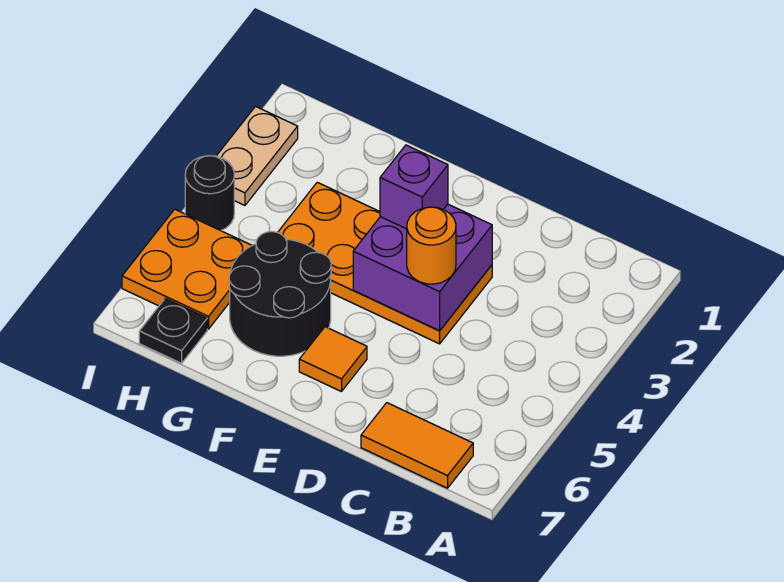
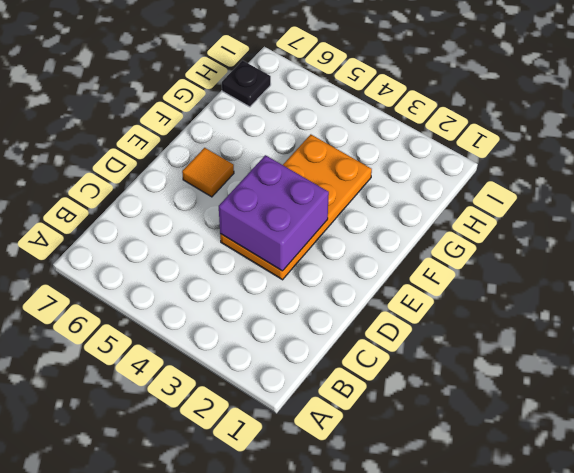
none -> orange 1x2 tile [361,403,473,488]
none -> black 2x2 round brick [229,232,331,356]

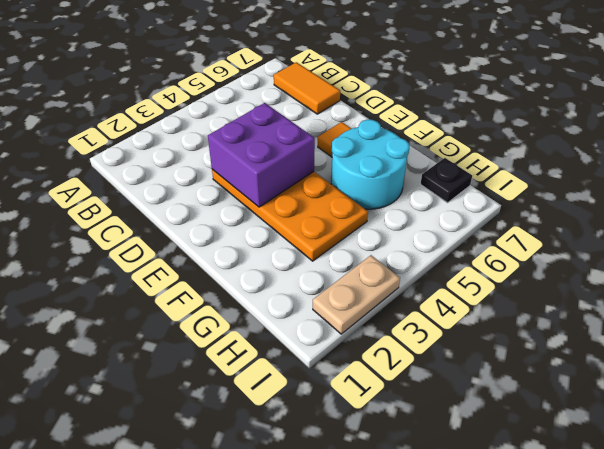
cyan 2x2 round brick [331,120,409,209] -> black 2x2 round brick [229,232,331,356]
none -> orange 2x2 plate [122,209,252,329]
none -> black 1x1 round brick [185,156,234,231]

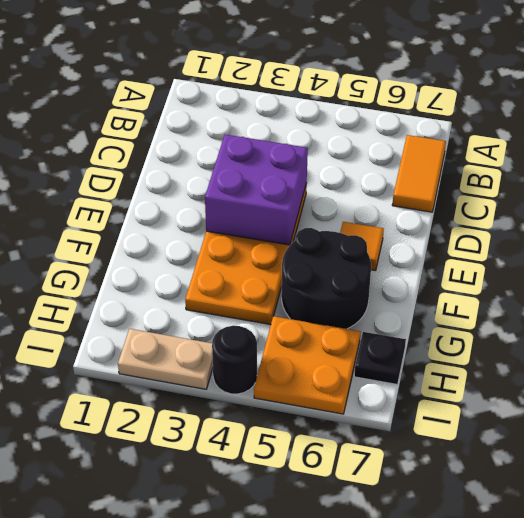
none -> orange 1x1 round brick [407,207,456,284]
none -> purple 1x1 brick [380,145,448,229]

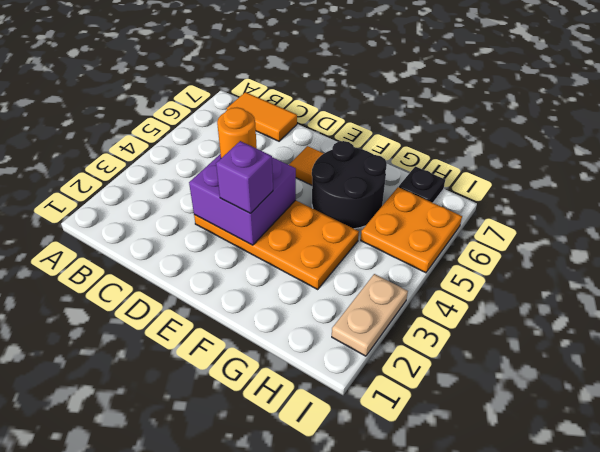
none -> black 1x1 round brick [185,156,234,231]

